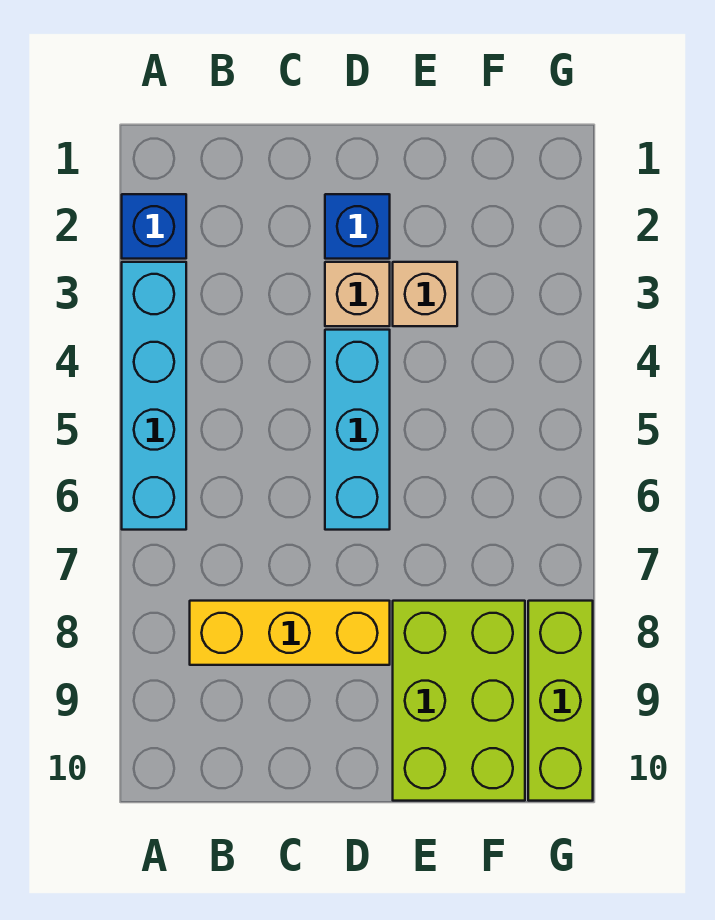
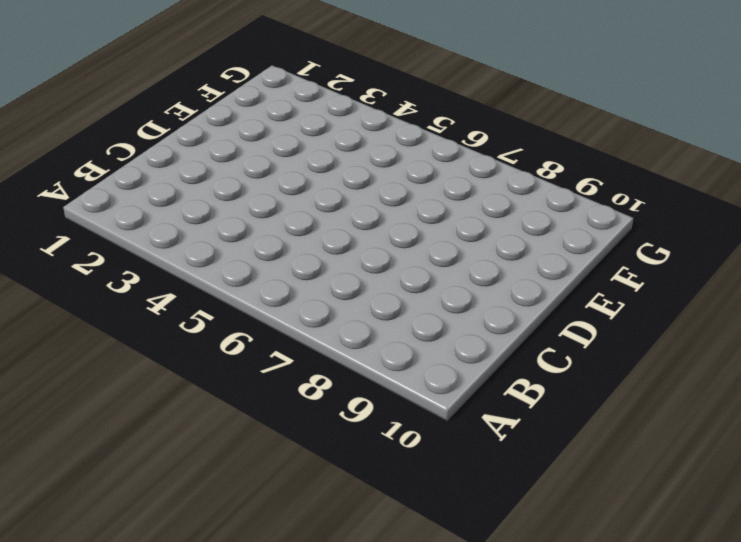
none -> blue 1x1 brick [122,194,186,259]
none -> cyan 1x4 brick [122,262,186,530]

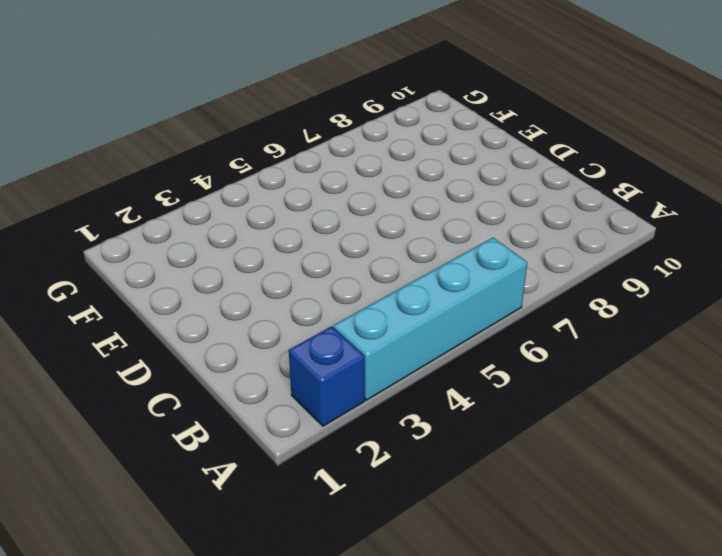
none -> yellow 1x3 brick [190,601,390,665]
none -> blue 1x1 brick [325,194,390,259]

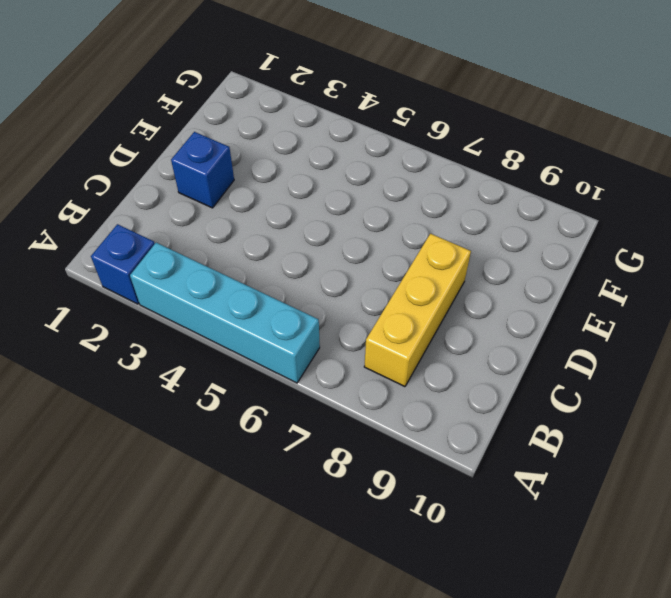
none -> tan 1x1 brick [325,262,390,326]
none -> cyan 1x3 brick [325,330,390,530]

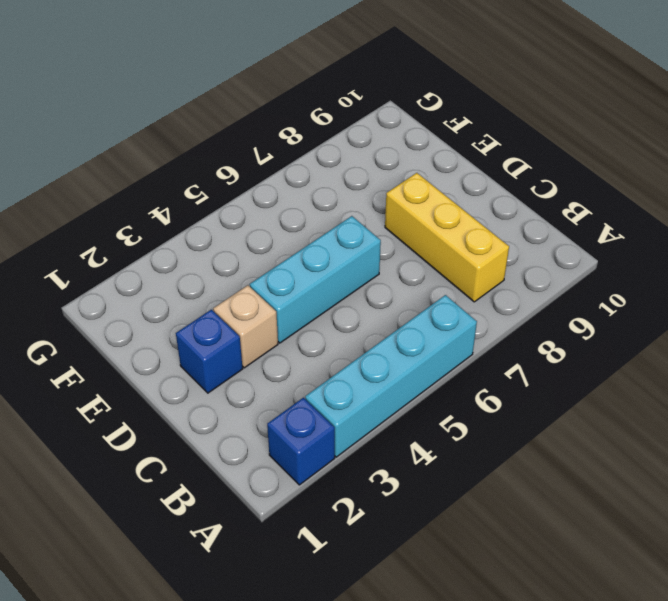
none -> tan 1x1 brick [393,262,457,326]
none -> lime 2x3 brick [393,601,525,801]

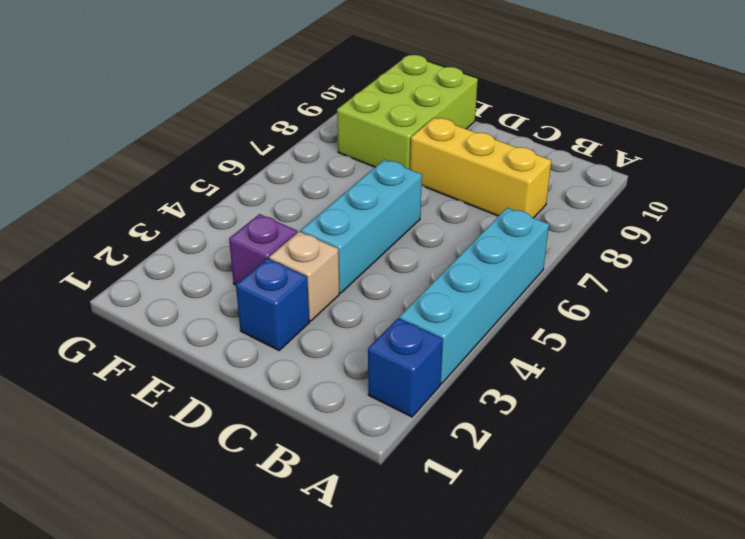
purple 1x1 brick [229,214,297,285] -> tan 1x1 brick [393,262,457,326]
none -> lime 1x3 brick [528,601,593,801]

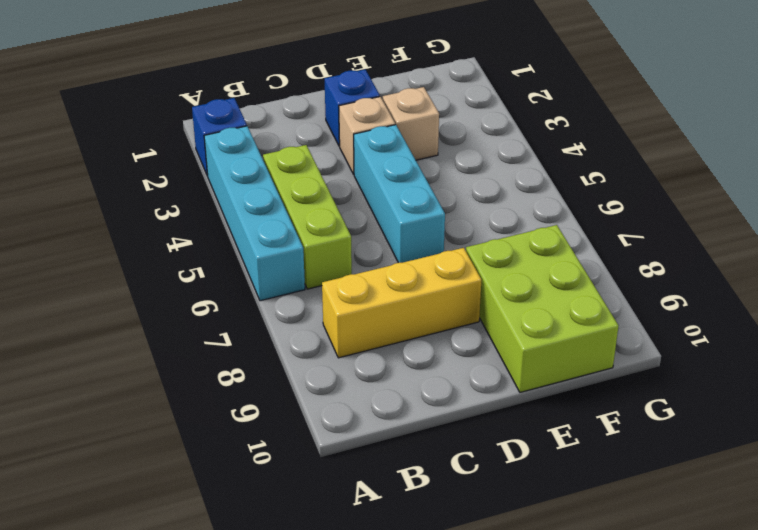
lime 1x3 brick [263,145,352,289] -> lime 1x3 brick moved to [528,601,593,801]

